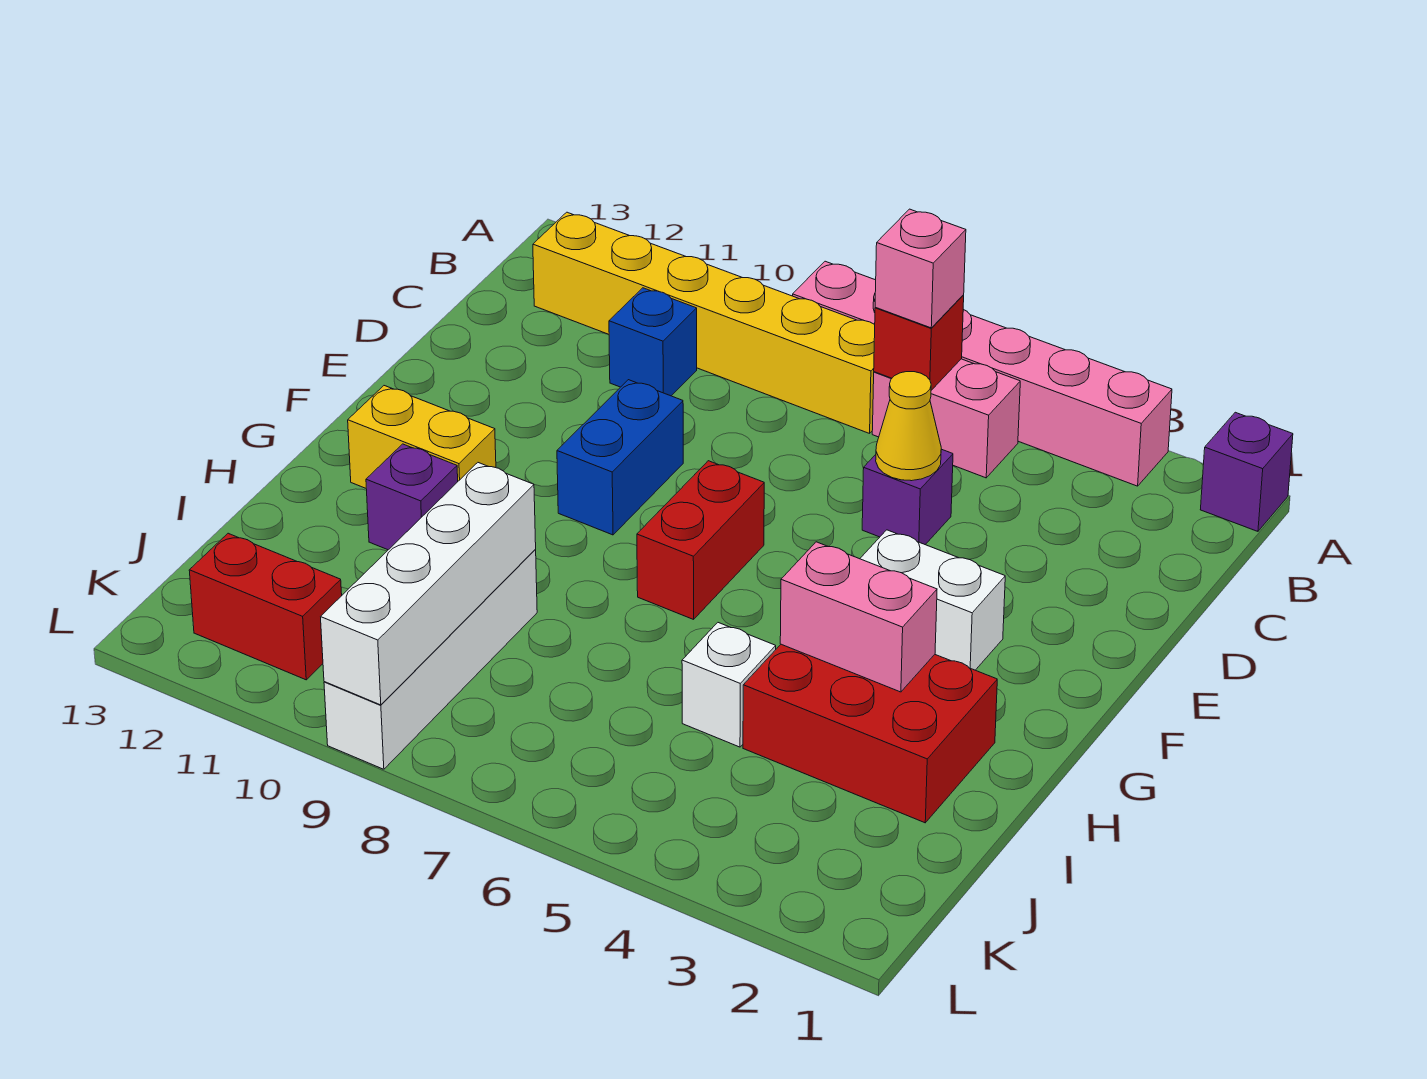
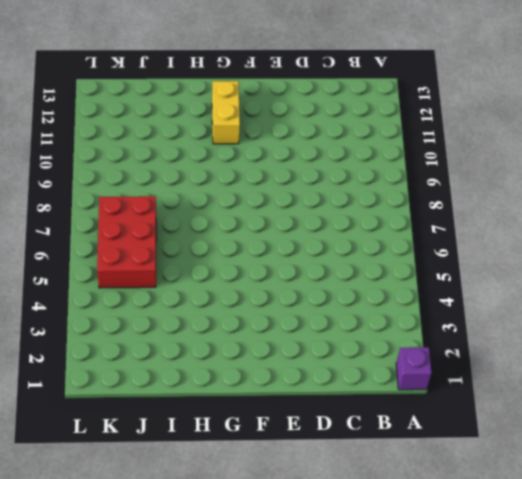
red 2x3 brick [97,196,156,288] -> red 2x3 brick moved to [743,644,997,823]
none -> pink 1x6 brick [793,261,1172,486]
none -> pink 1x2 brick [872,359,1020,478]
none -> yellow 1x6 brick [533,212,875,433]

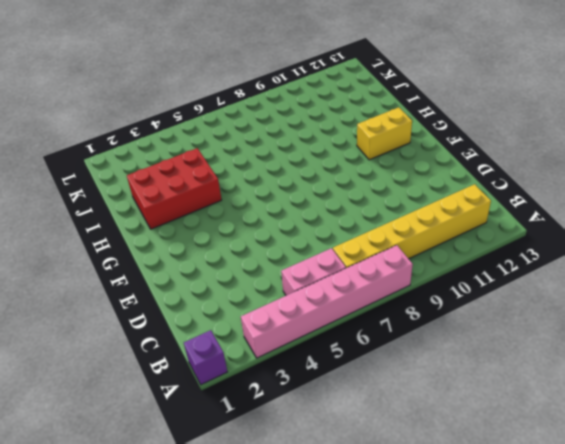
none -> blue 1x1 brick [609,288,697,396]
none -> purple 1x1 brick [862,449,953,545]
none -> blue 1x2 brick [557,380,683,535]

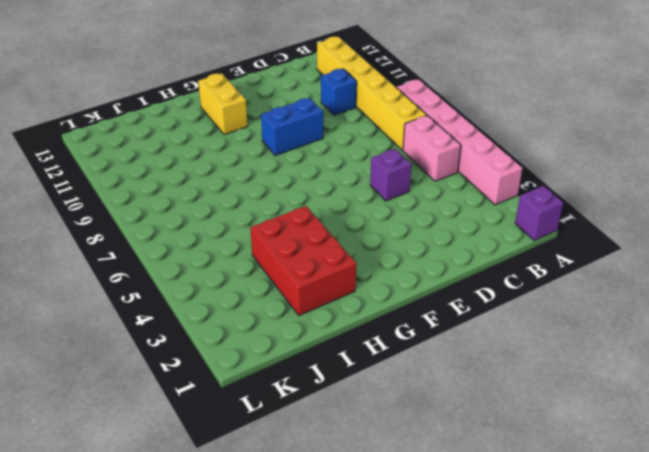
none -> white 1x2 brick [860,530,1005,670]
none -> red 1x2 brick [637,461,764,619]
none -> purple 1x1 brick [366,444,458,550]

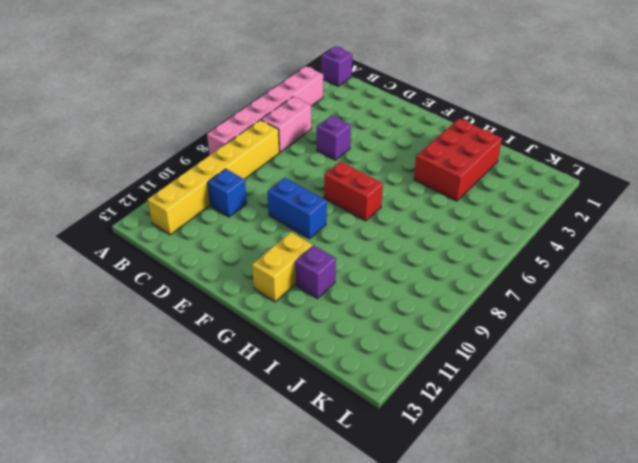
none -> white 1x2 brick [860,530,1005,670]
none -> white 1x1 brick [682,623,776,747]
none -> white 1x4 brick [324,550,537,769]

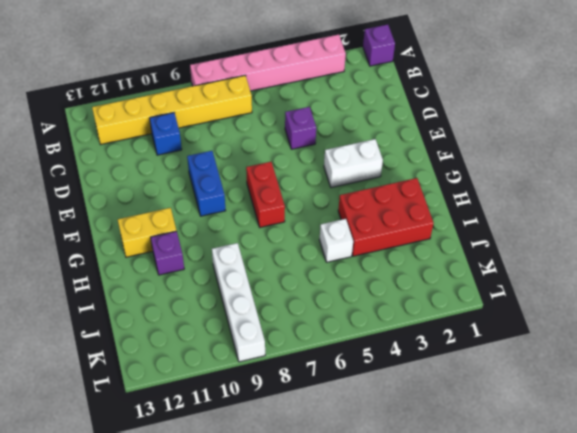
none -> pink 1x2 brick [872,359,1020,478]
none -> red 1x2 brick [189,533,342,680]
none -> red 1x1 brick [874,295,964,390]

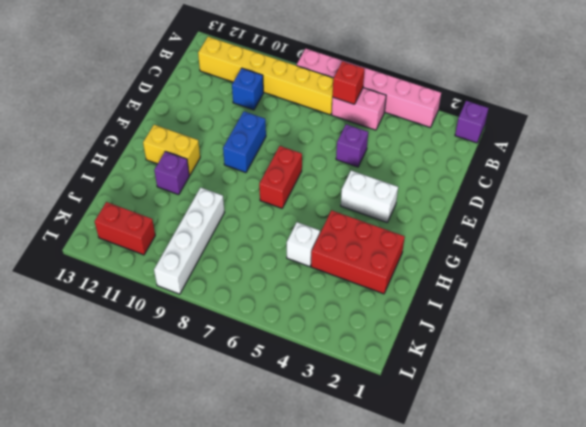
none -> yellow 1x1 cone [876,372,941,481]
none -> pink 1x2 brick [780,542,937,692]
none -> white 1x4 brick [321,463,536,705]

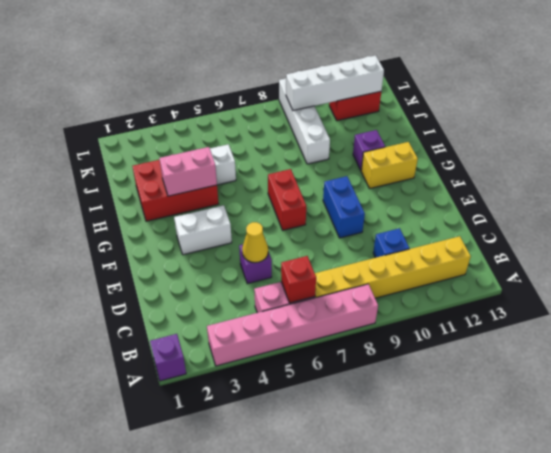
white 1x4 brick [286,55,384,110] -> white 1x4 brick turned to [321,463,536,705]
none -> pink 1x1 brick [875,209,966,328]

